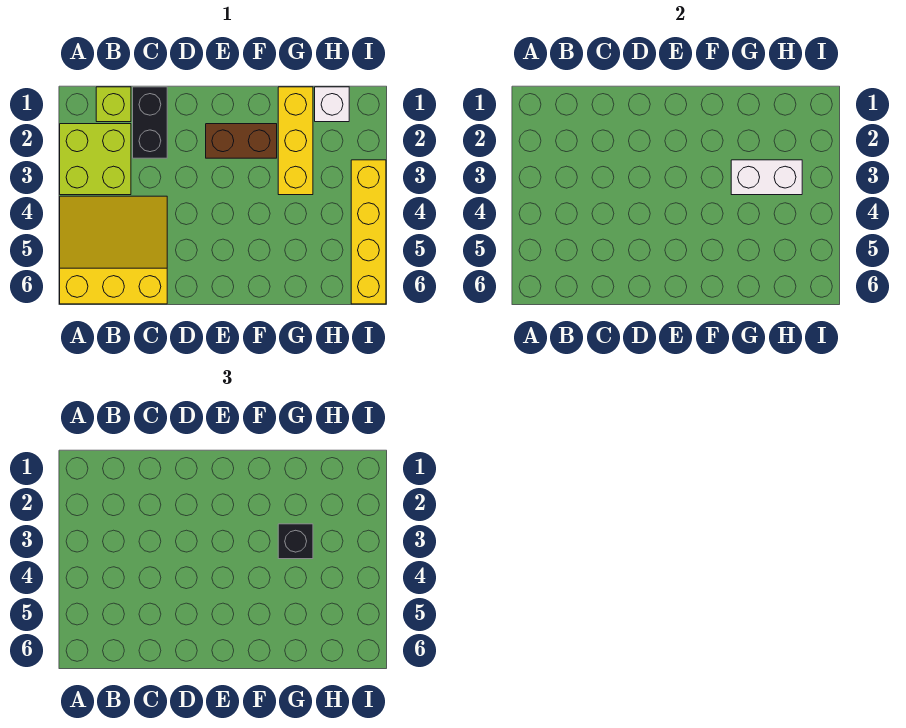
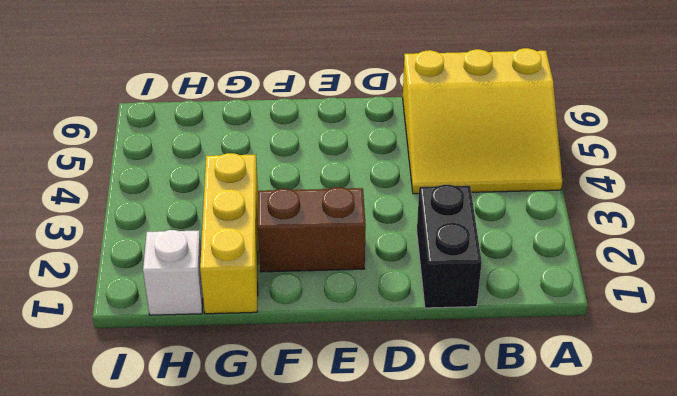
none -> lime 2x2 brick [60,124,131,195]
none -> lime 1x1 brick [96,87,131,122]

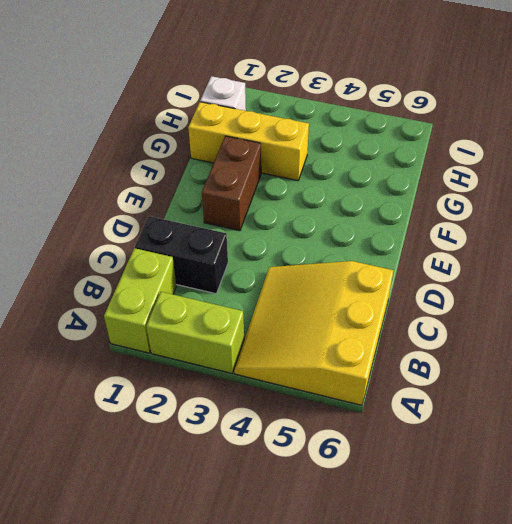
lime 1x2 brick [104,248,176,353] -> lime 1x1 brick [96,87,131,122]
lime 1x2 brick [146,292,244,373] -> lime 2x2 brick [60,124,131,195]
none -> yellow 1x4 brick [351,160,386,304]
none -> white 1x2 brick [731,160,802,195]

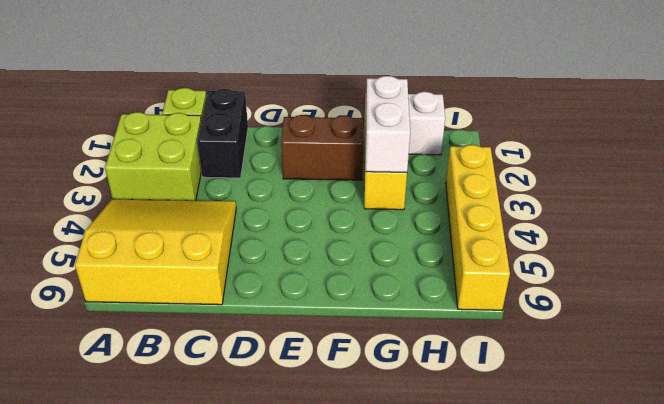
white 1x2 brick [366,76,410,172] -> white 1x2 brick turned to [731,160,802,195]
none -> black 1x1 brick [278,524,313,559]

